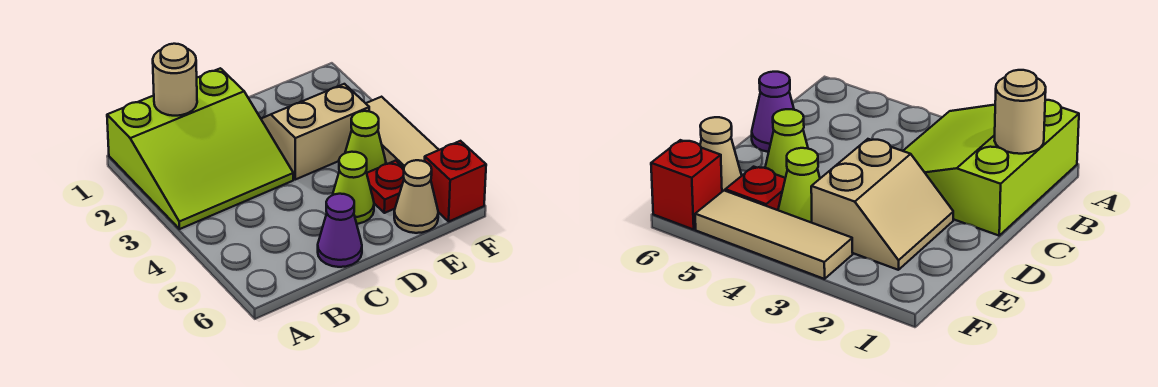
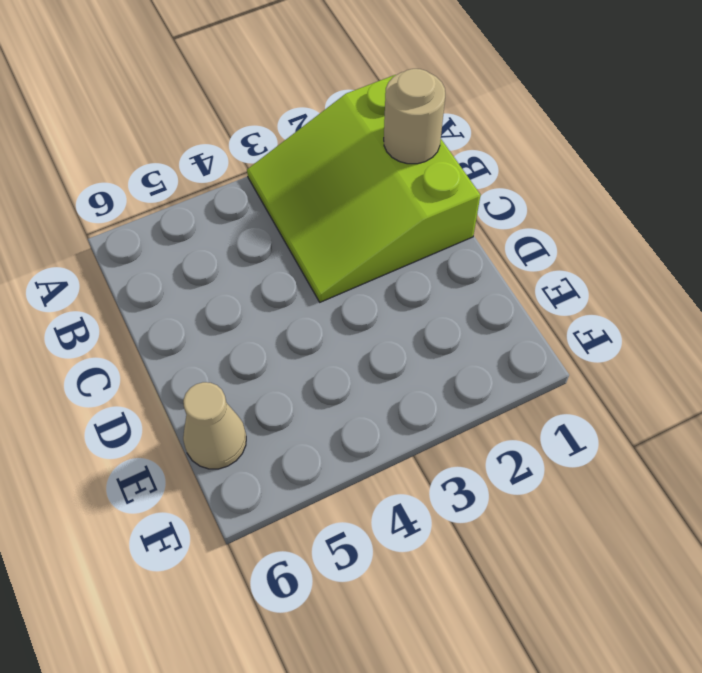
none -> purple 1x1 cone [318,194,362,267]
none -> tan 2x2 slope [261,84,369,180]

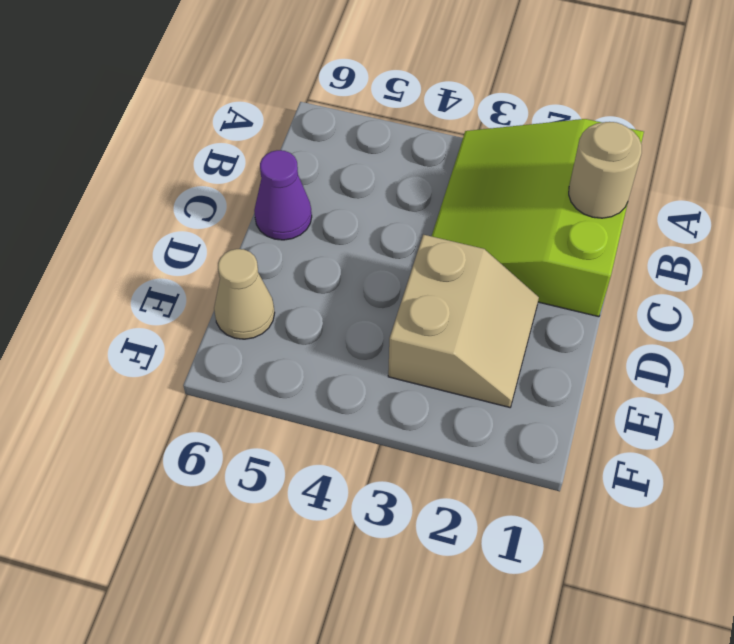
none -> lime 1x1 cone [333,152,374,224]
none -> lime 1x1 cone [345,111,386,173]

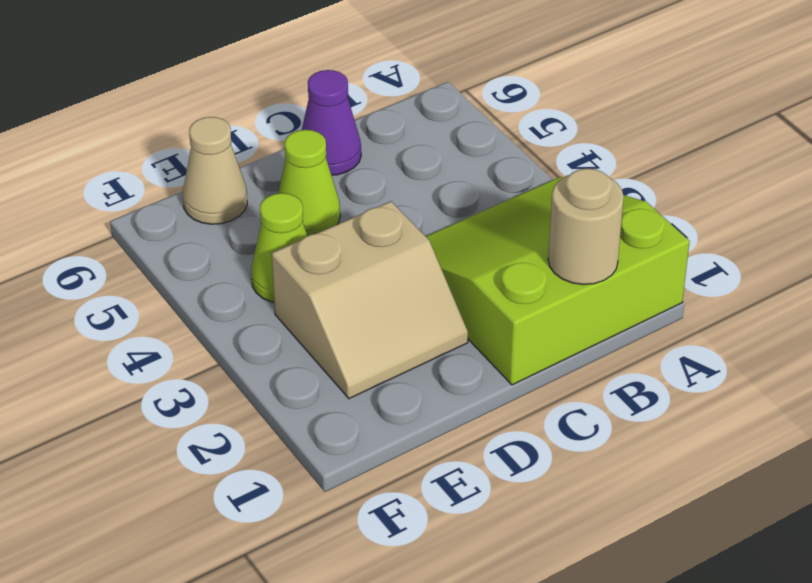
none -> red 1x1 plate [367,161,404,213]
none -> tan 1x3 tile [366,97,439,168]

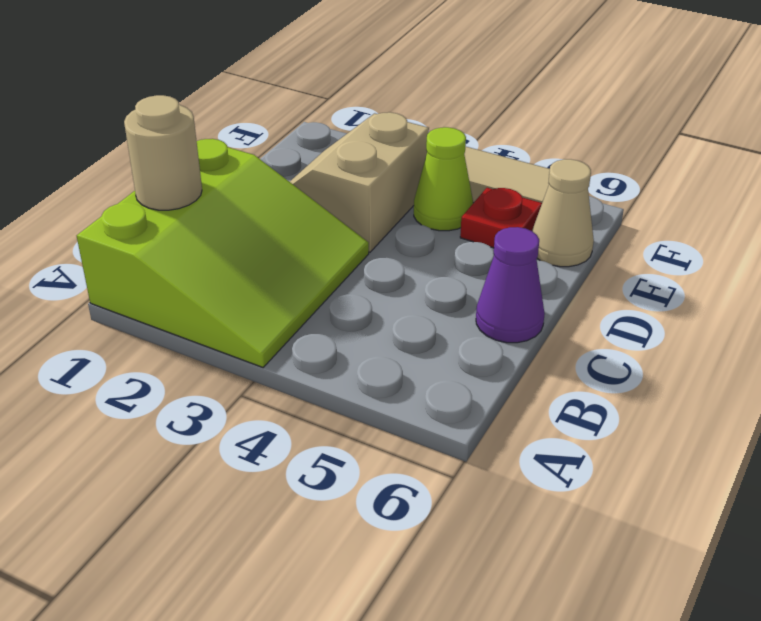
none -> lime 1x1 cone [333,152,374,224]
none -> red 1x1 brick [425,141,486,221]

